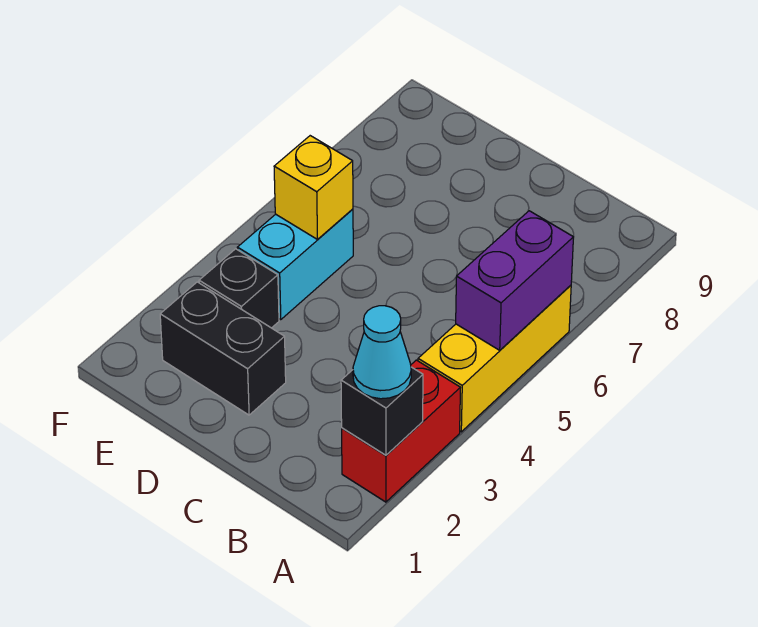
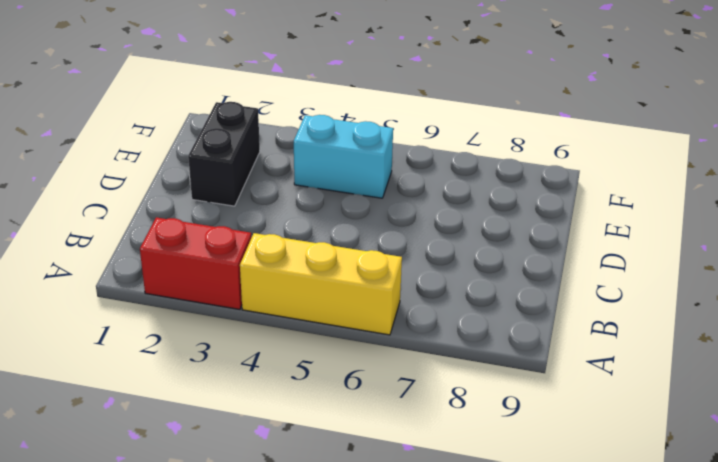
none -> black 1x1 brick [199,249,279,328]
none -> black 1x1 brick [341,367,423,455]

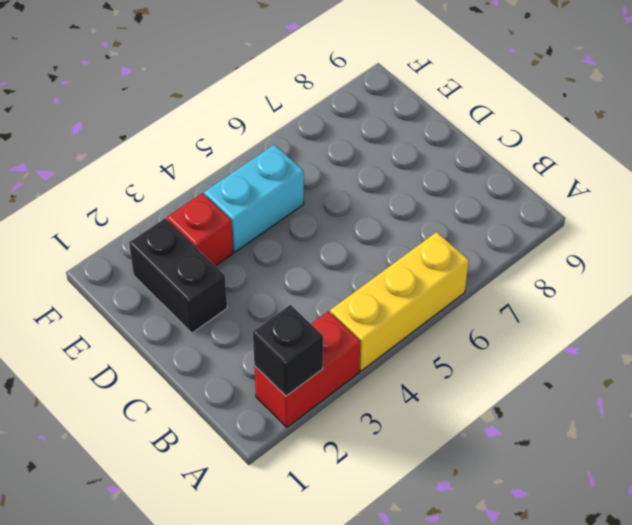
red 1x1 brick [167,193,233,266] -> black 1x1 brick [199,249,279,328]
none -> purple 1x2 brick [456,211,574,350]
none -> yellow 1x1 brick [274,136,353,239]

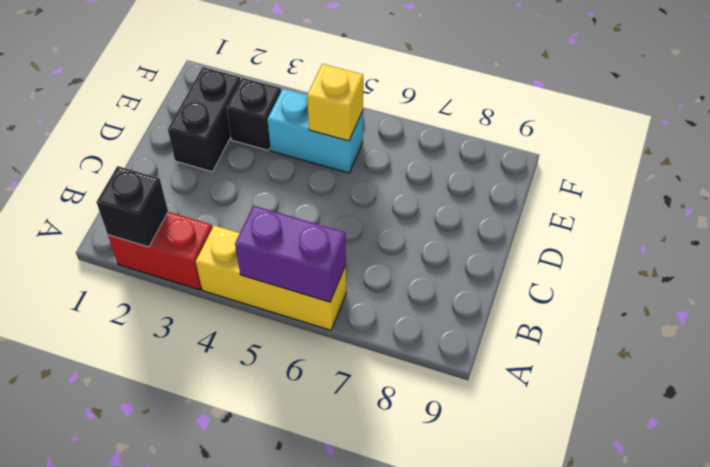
none -> cyan 1x1 cone [353,306,411,399]

